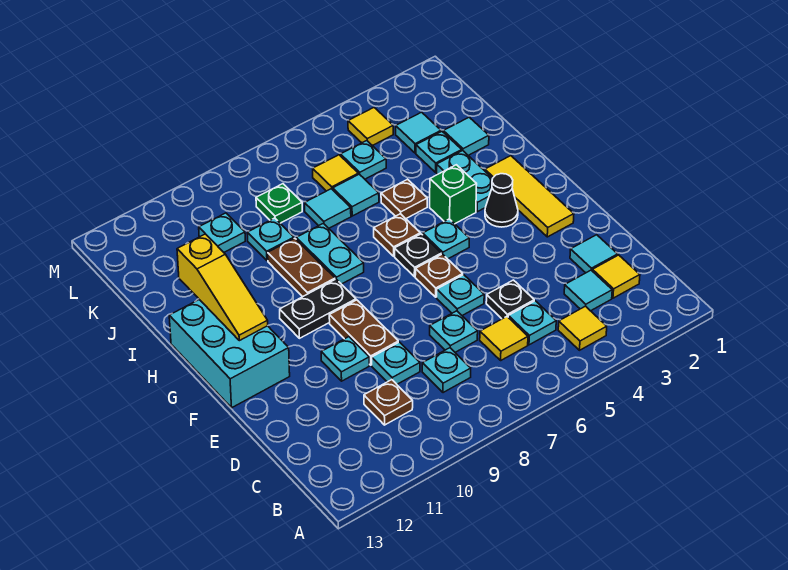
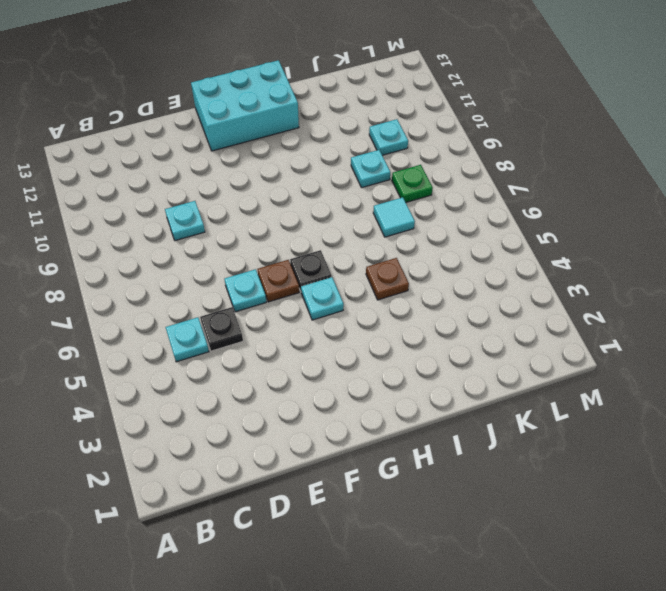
none -> yellow 1x1 tile [558,306,607,350]
none -> yellow 1x1 tile [592,255,640,298]
none -> cyan 1x1 tile [564,270,612,311]
none -> yellow 1x1 tile [480,317,528,360]

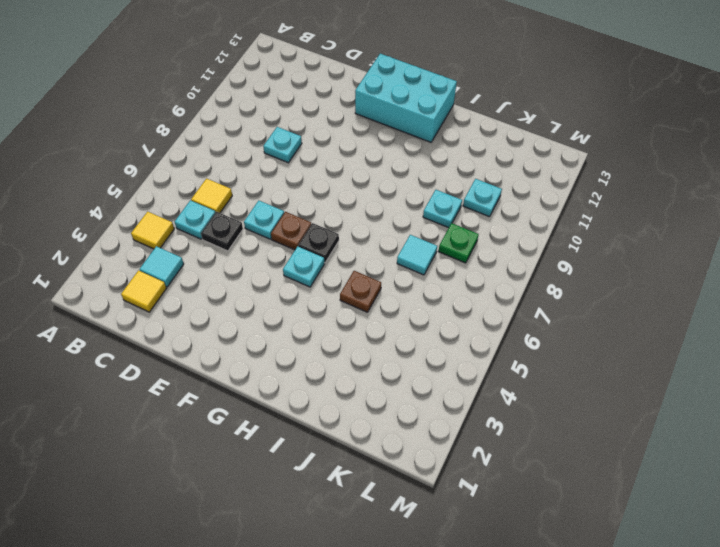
none -> cyan 1x1 plate [422,348,471,393]
none -> brown 1x1 plate [364,380,413,425]
none -> cyan 1x1 tile [570,235,618,273]
none -> cyan 1x1 plate [430,311,478,352]

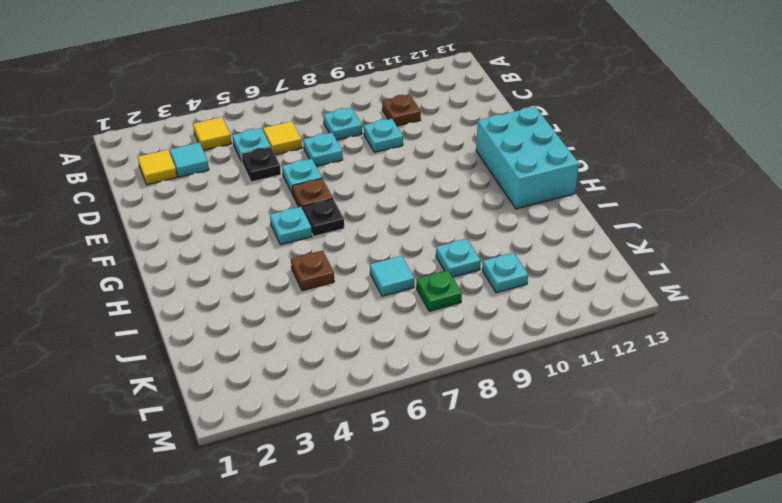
none -> cyan 1x1 tile [570,235,618,273]
none -> brown 1x2 plate [329,300,398,365]
none -> cyan 1x1 plate [321,337,369,381]
none -> yellow 1x3 tile [485,156,574,237]

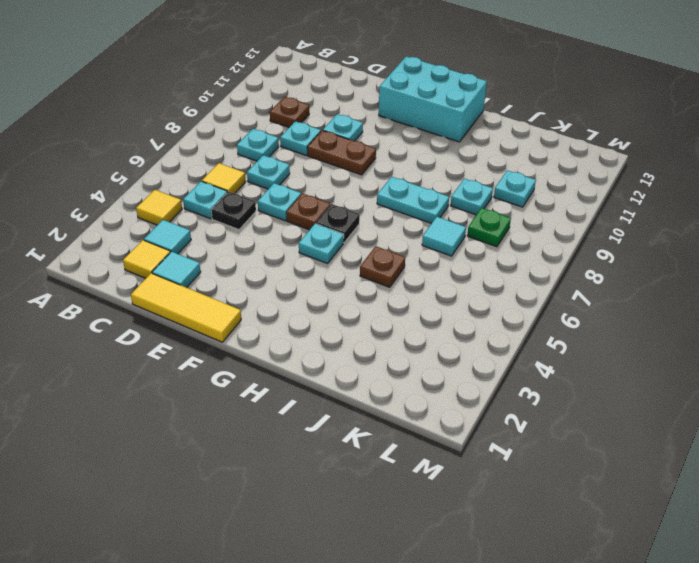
yellow 1x3 tile [131,273,241,342] -> yellow 1x3 tile moved to [485,156,574,237]
none -> black 1x1 cone [485,174,518,227]
none -> black 1x2 plate [280,279,356,338]
none -> cyan 1x2 plate [437,151,493,212]
none -> green 1x1 brick [430,165,477,224]

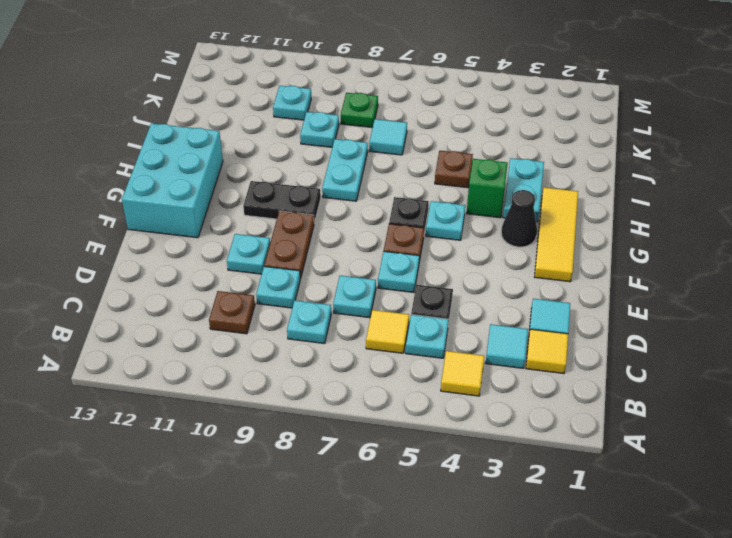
none -> brown 1x1 plate [374,214,420,256]
none -> brown 1x2 plate [268,238,335,297]
none -> cyan 1x1 tile [443,117,489,156]
none -> cyan 1x1 plate [416,132,462,172]

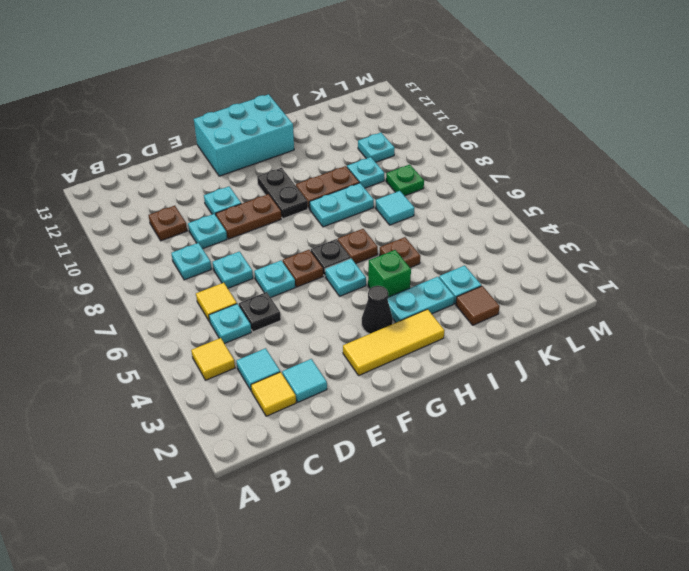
brown 1x1 tile [456,286,500,325] -> cyan 1x1 tile [443,117,489,156]
none -> cyan 1x1 tile [333,174,379,216]
none -> cyan 1x1 tile [396,112,441,153]
none -> cyan 1x1 plate [340,141,386,179]
none -> yellow 1x1 tile [313,155,358,191]

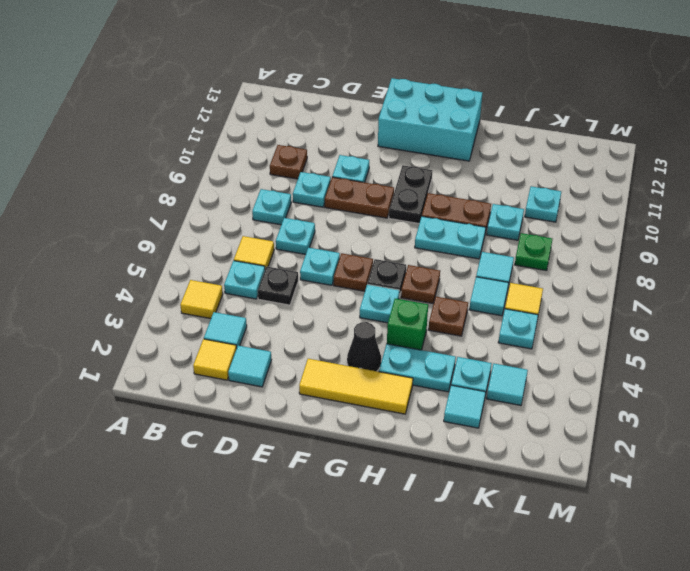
none -> yellow 1x1 tile [348,108,393,146]
none -> yellow 1x3 slope [177,234,268,341]

